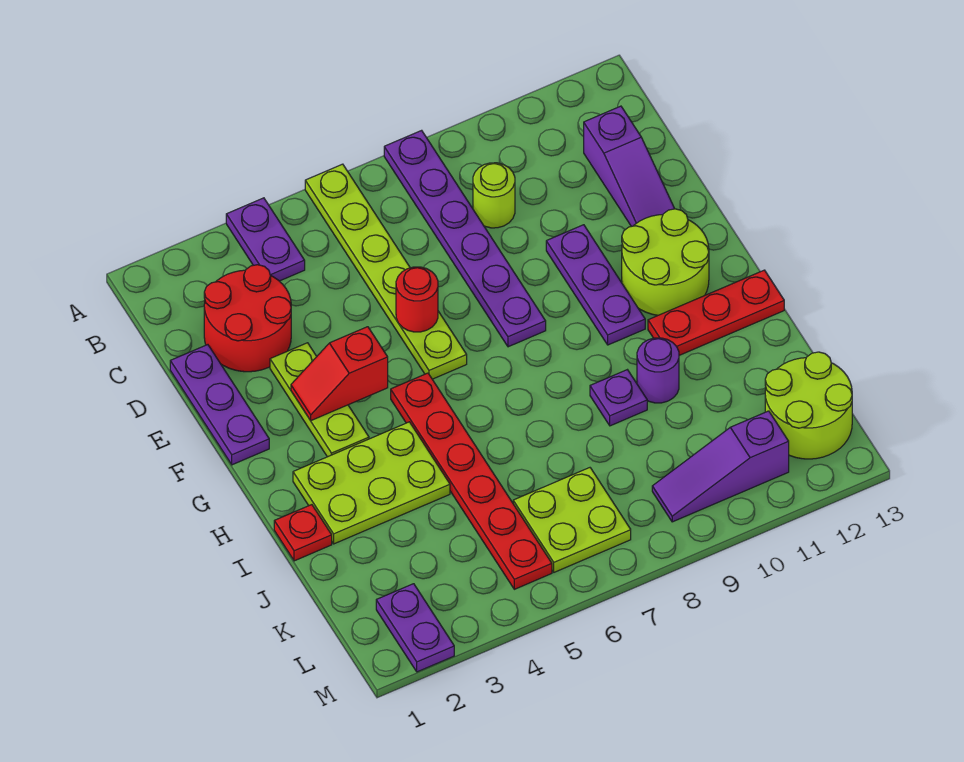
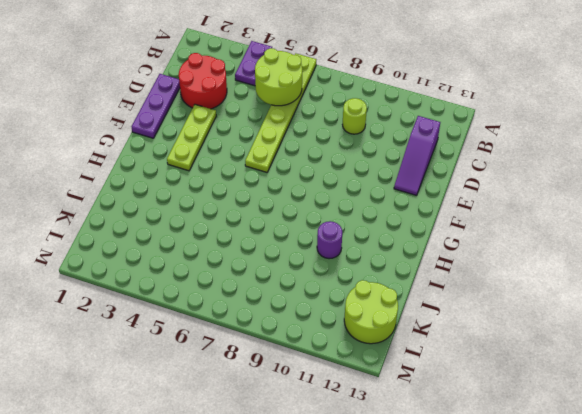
lime 2x2 round brick [255,48,302,106] -> lime 2x2 round brick moved to [622,209,709,315]
none -> purple 1x6 plate [384,130,546,347]
none -> purple 1x3 plate [546,225,645,345]
none -> red 1x6 plate [391,373,552,589]

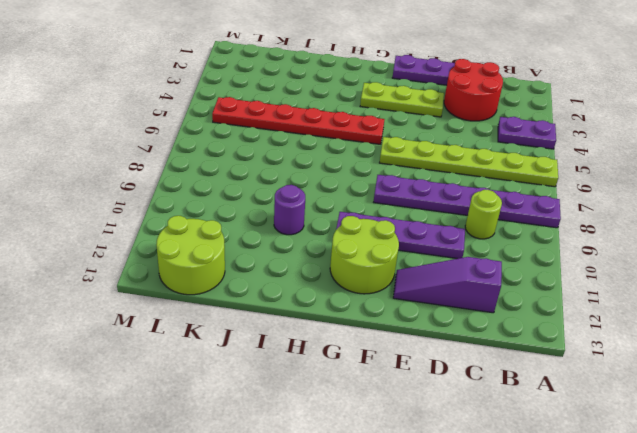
purple 1x4 plate [336,212,465,259] -> purple 1x3 plate [546,225,645,345]
none -> lime 2x3 plate [293,422,450,544]
none -> red 1x3 plate [648,270,784,355]
none -> red 1x1 plate [274,505,332,561]

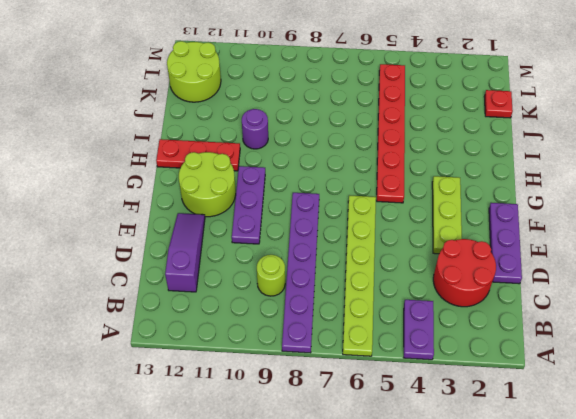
red 1x1 plate [484,90,513,118] -> red 1x1 plate moved to [274,505,332,561]
none -> lime 2x3 plate [293,422,450,544]
none -> purple 1x1 plate [590,370,647,426]
none -> lime 2x2 plate [513,468,631,572]

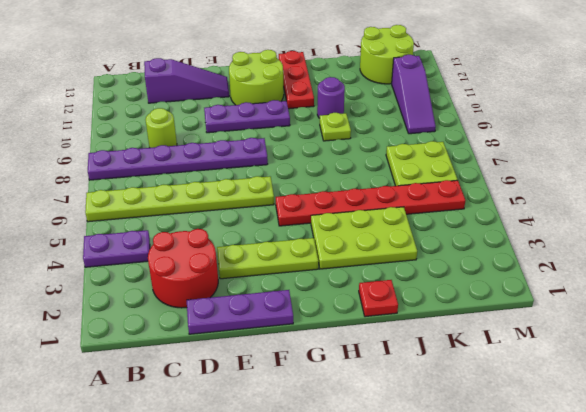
lime 2x3 plate [311,207,417,269] -> lime 2x3 plate turned to [293,422,450,544]
lime 1x1 plate [320,113,351,141] -> purple 1x1 plate [590,370,647,426]
none -> purple 1x2 plate [376,584,454,672]
none -> red 1x1 round brick [396,267,438,332]
none -> red 1x2 slope [291,327,388,421]

